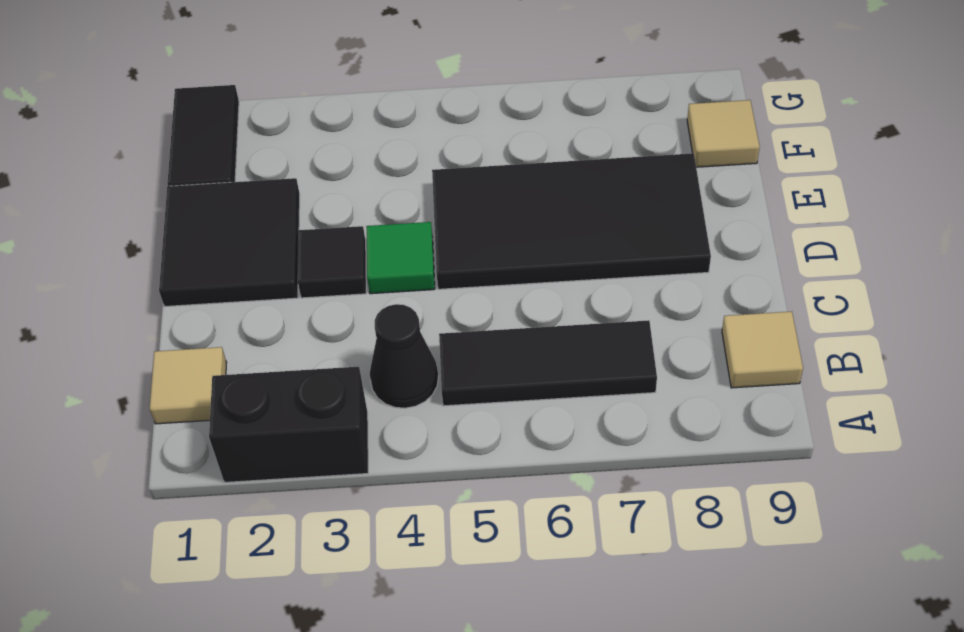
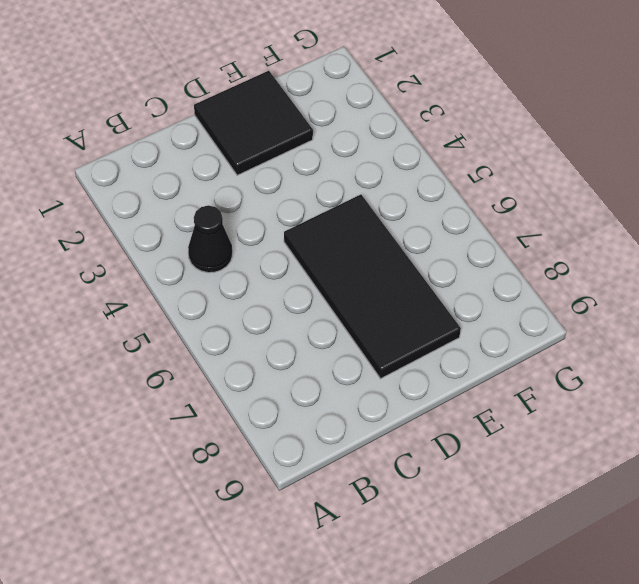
none -> black 1x2 brick [209,367,368,482]
none -> tan 1x1 tile [150,347,227,424]

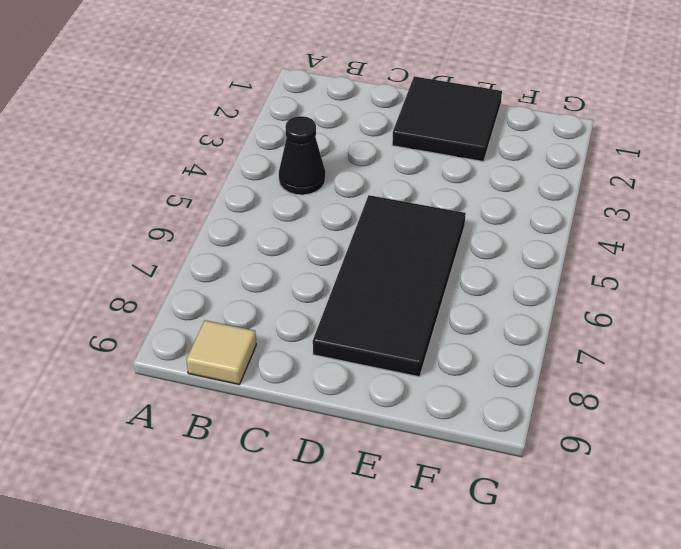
none -> black 1x2 brick [209,367,368,482]
none -> tan 1x1 tile [150,347,227,424]

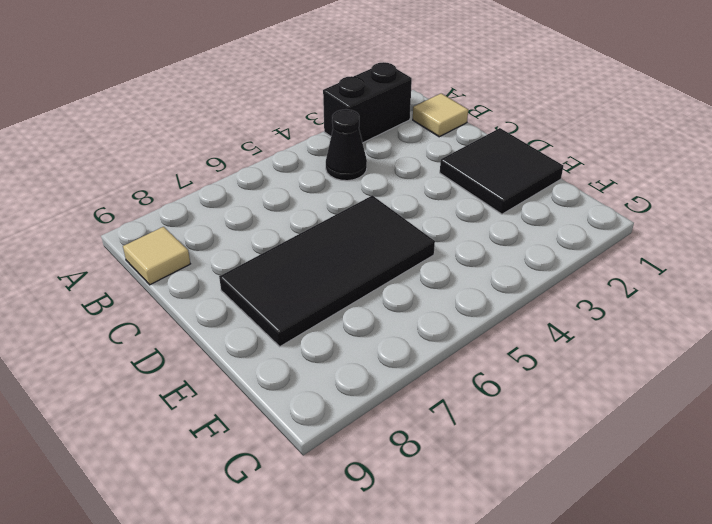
none -> black 1x3 tile [439,320,657,406]
none -> black 1x1 tile [298,226,366,298]

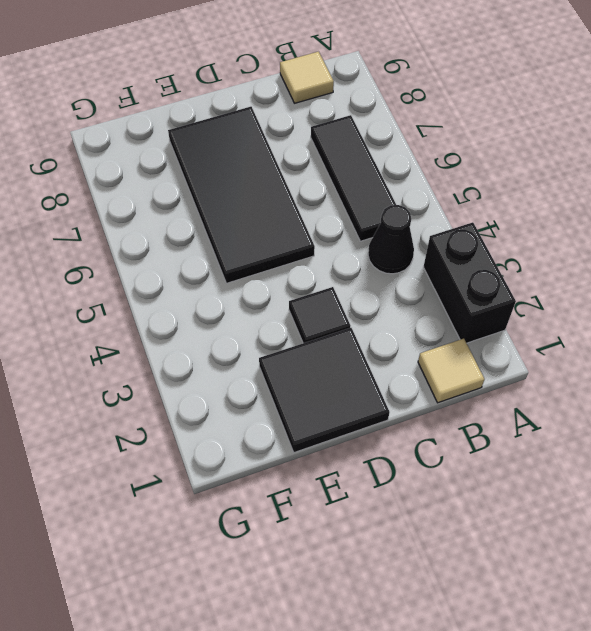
none -> green 1x1 tile [366,222,435,294]
none -> black 1x2 tile [167,85,239,186]

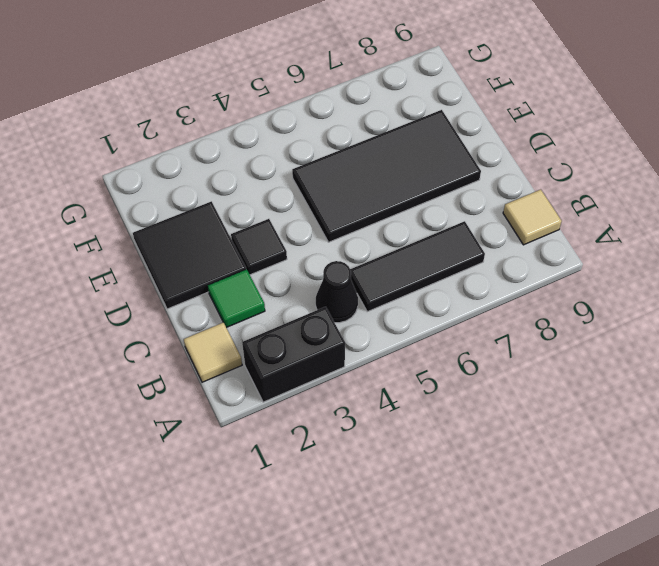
green 1x1 tile [208,269,265,328] -> green 1x1 tile moved to [366,222,435,294]
none -> black 1x2 tile [167,85,239,186]
none -> tan 1x1 tile [687,100,760,167]

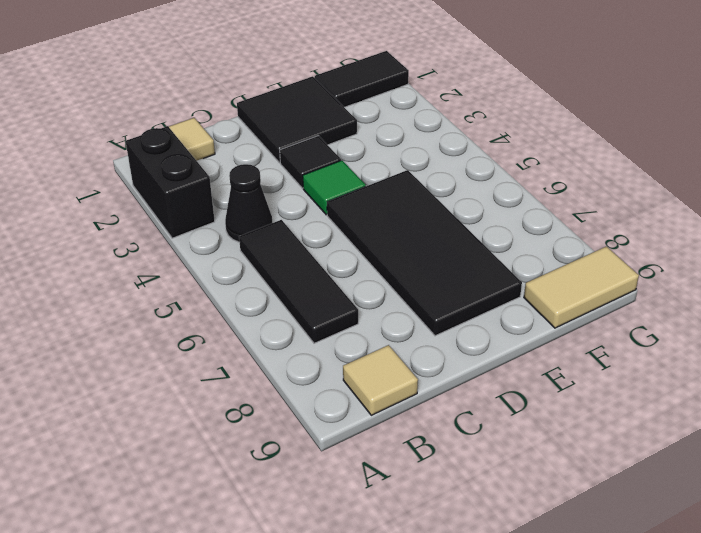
tan 1x2 tile [524,246,639,328] -> tan 1x1 tile [687,100,760,167]

